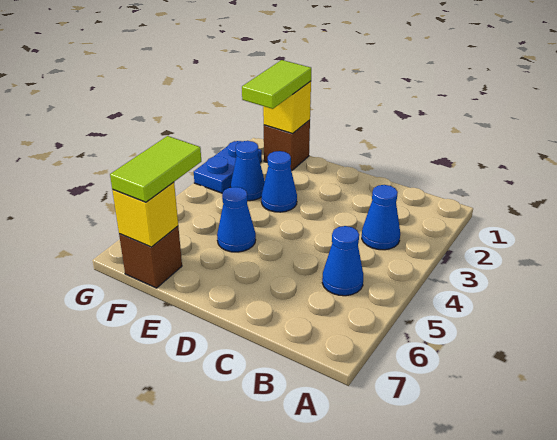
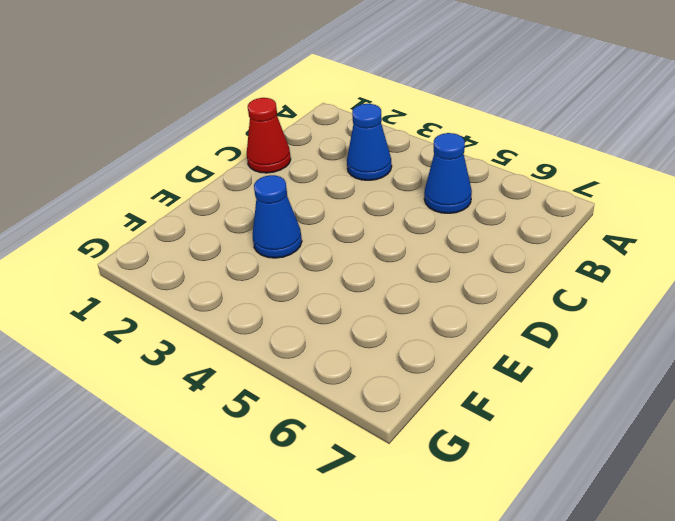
red 1x1 cone [247,98,291,173] -> none
none -> blue 1x1 cone [217,187,256,252]
none -> brown 1x1 brick [264,120,310,170]
none -> blue 1x1 cone [231,141,265,201]

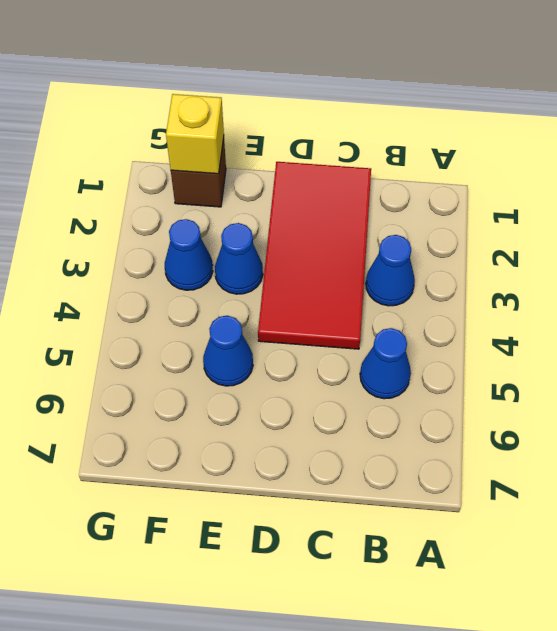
red 2x4 tile [258,162,371,349] -> none
none -> brown 1x1 brick [119,226,182,288]
none -> blue 1x2 plate [194,141,262,193]
none -> yellow 1x1 brick [112,182,178,247]

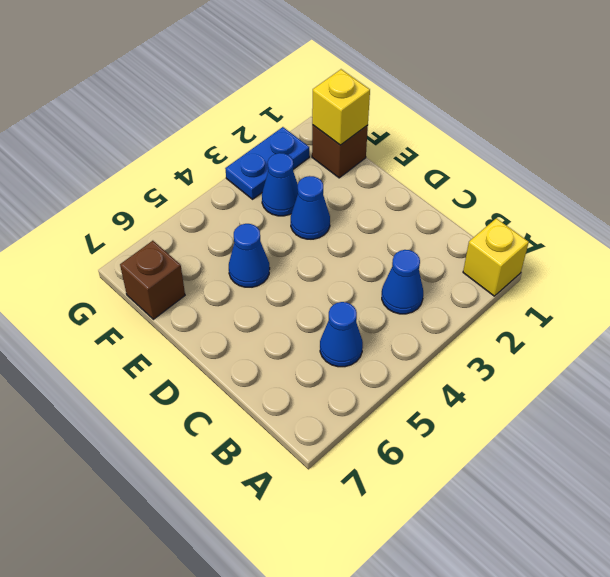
yellow 1x1 brick [463,218,529,296] -> yellow 1x1 brick moved to [112,182,178,247]
none -> lime 1x2 tile [242,60,311,109]
none -> lime 1x2 tile [110,136,201,202]

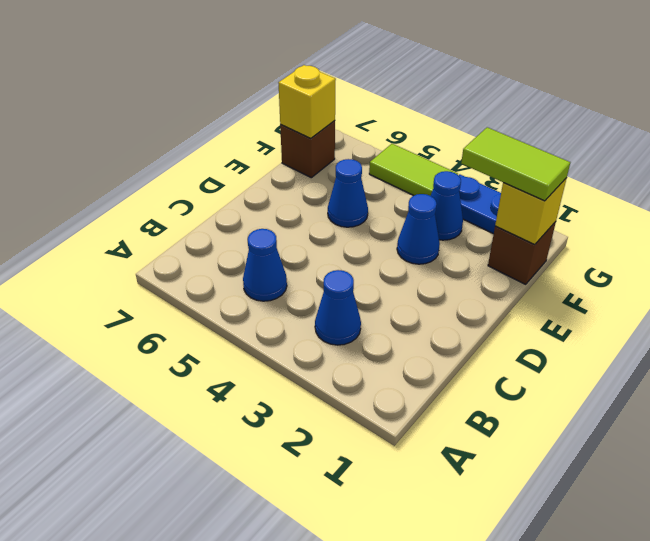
lime 1x2 tile [369,144,458,196] -> lime 1x2 tile moved to [110,136,201,202]

